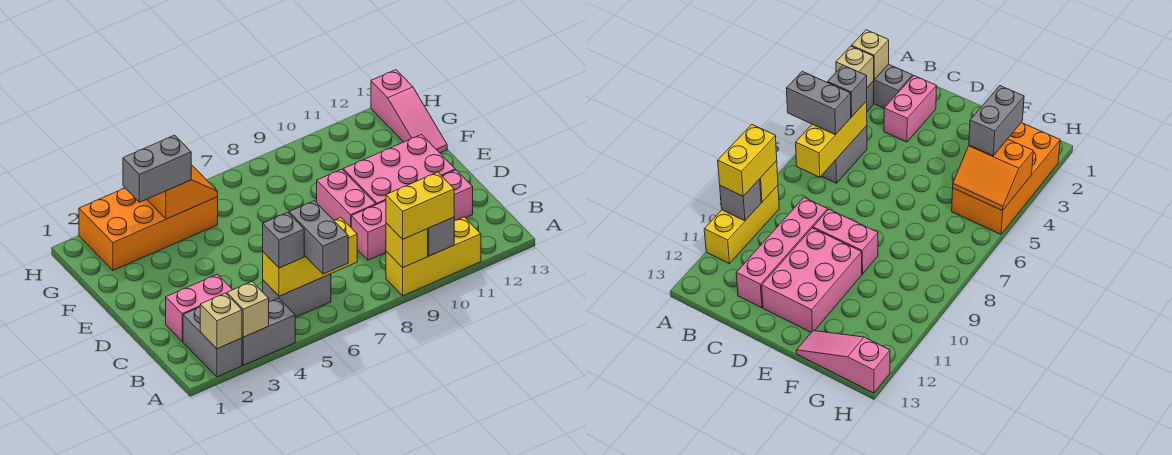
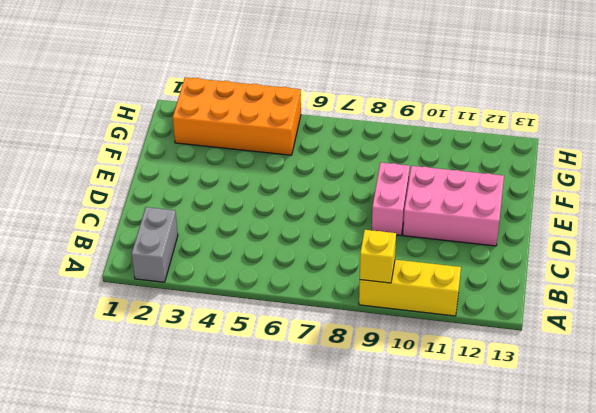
none -> grey 1x2 brick [242,298,295,365]
none -> grey 1x2 brick [263,274,331,317]
none -> pink 1x2 brick [166,274,232,341]

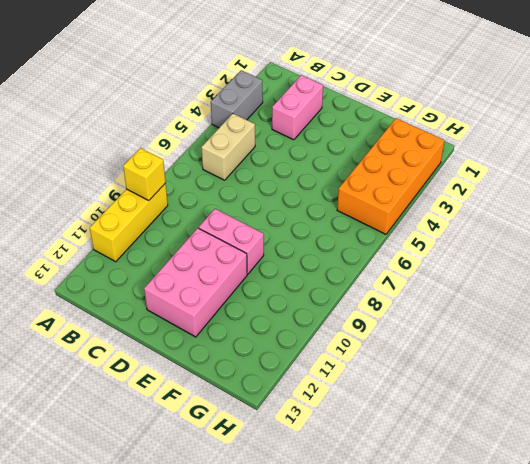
tan 1x2 brick [201,114,255,180] -> grey 1x2 brick [263,274,331,317]
none -> grey 1x2 brick [183,307,242,377]
none -> pink 1x4 brick [351,170,473,260]
none -> pink 1x3 slope [371,70,447,153]

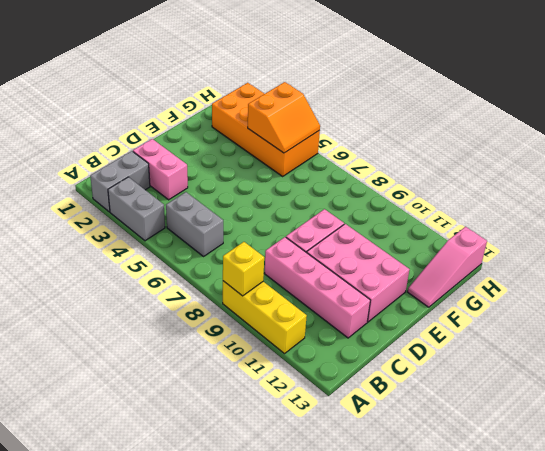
none -> tan 1x1 brick [200,293,242,349]
none -> tan 1x1 brick [227,282,269,337]
none -> grey 1x1 brick [428,217,454,256]

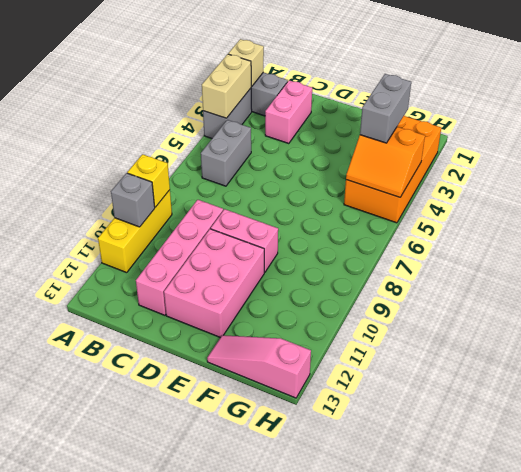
tan 1x2 brick [202,54,251,118] -> tan 1x1 brick [227,282,269,337]
none -> yellow 1x3 brick [263,217,357,296]
none -> grey 1x2 brick [289,201,348,274]
none -> yellow 1x2 brick [386,172,454,239]

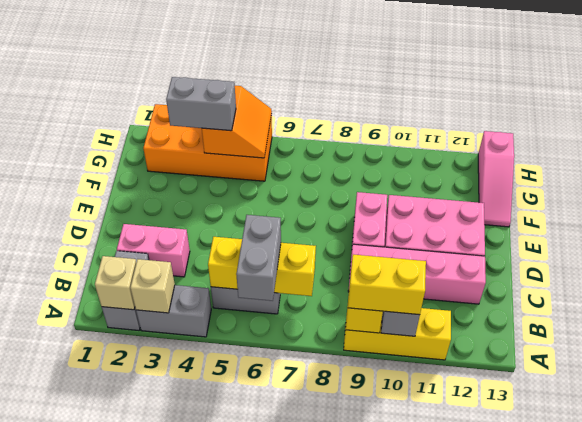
none -> grey 1x1 brick [263,212,304,268]

